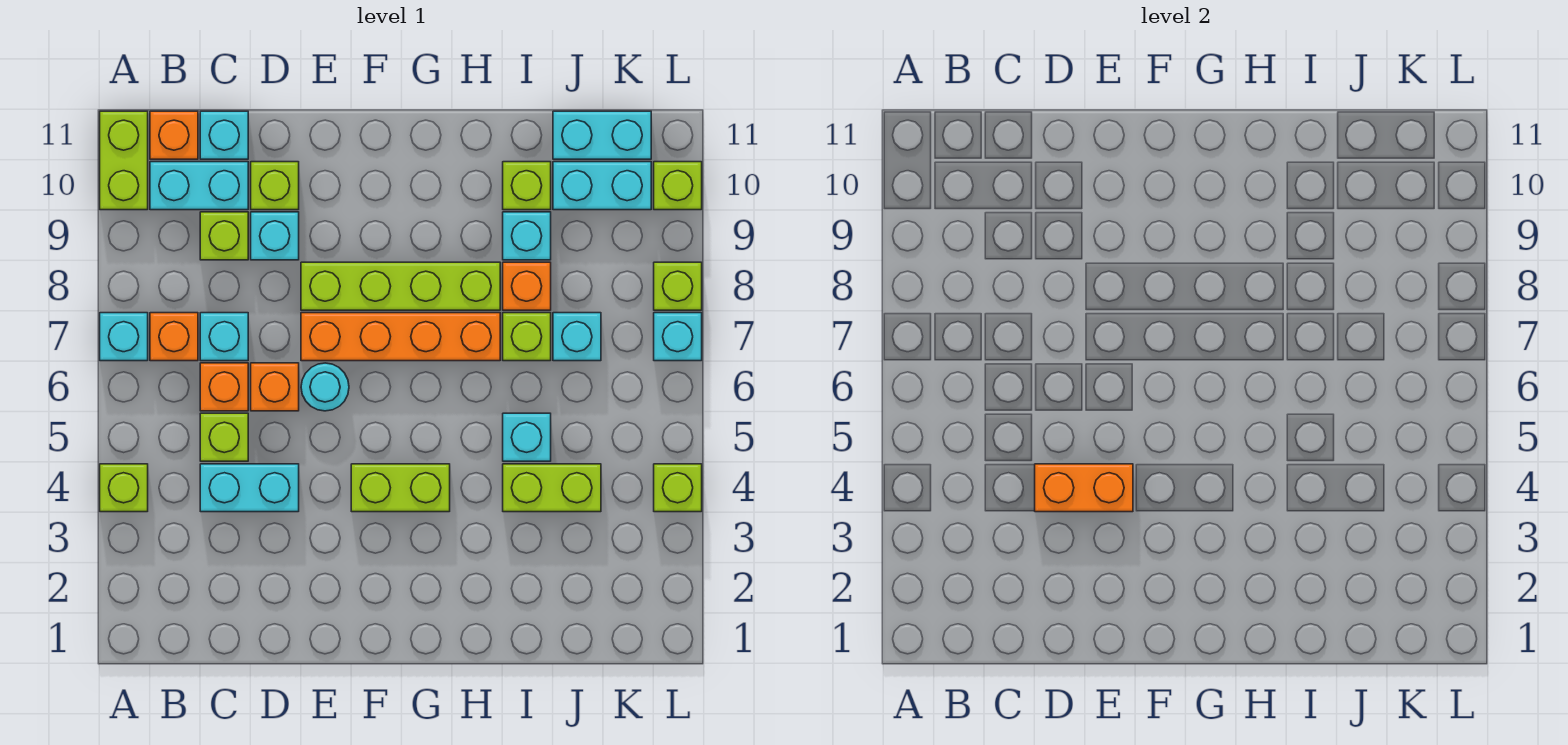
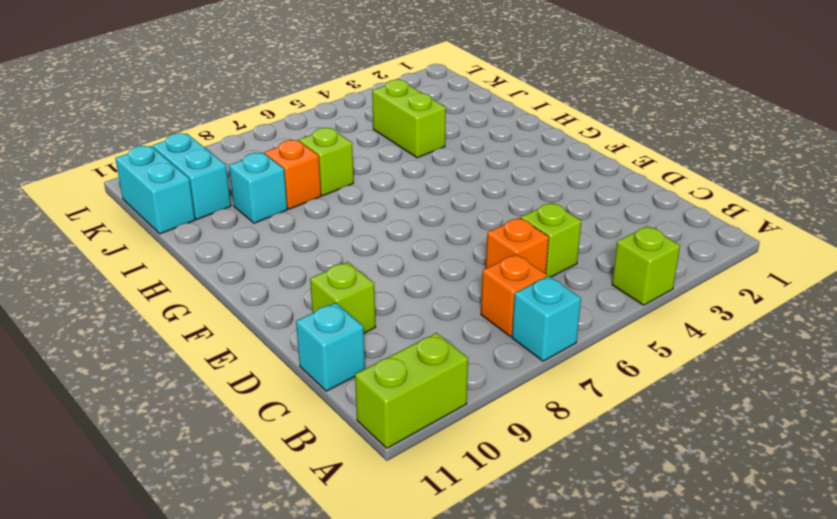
none -> cyan 1x2 brick [150,162,248,210]
none -> orange 1x1 brick [150,111,198,159]
none -> cyan 1x2 brick [200,464,299,512]
none -> cyan 1x1 brick [200,313,248,361]

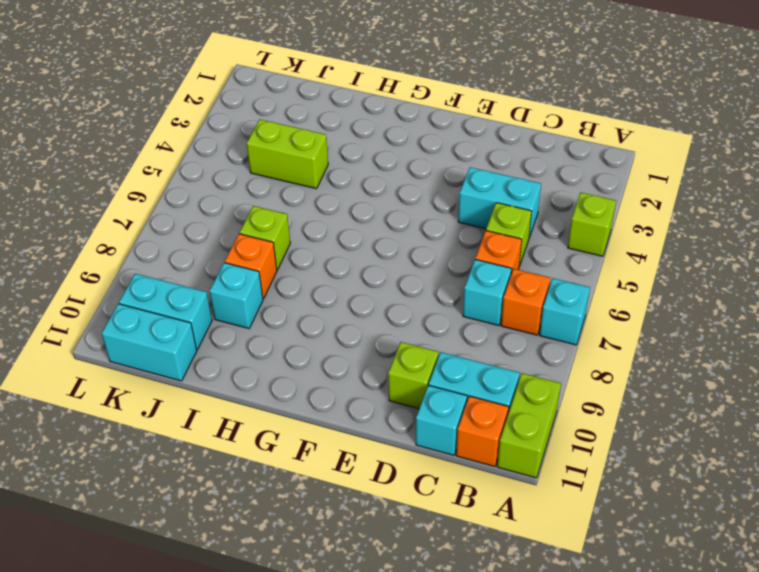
none -> lime 1x1 brick [200,212,248,260]
none -> orange 1x1 brick [251,363,299,411]
none -> cyan 1x1 brick [251,212,299,260]
none -> cyan 1x1 round brick [301,363,349,411]

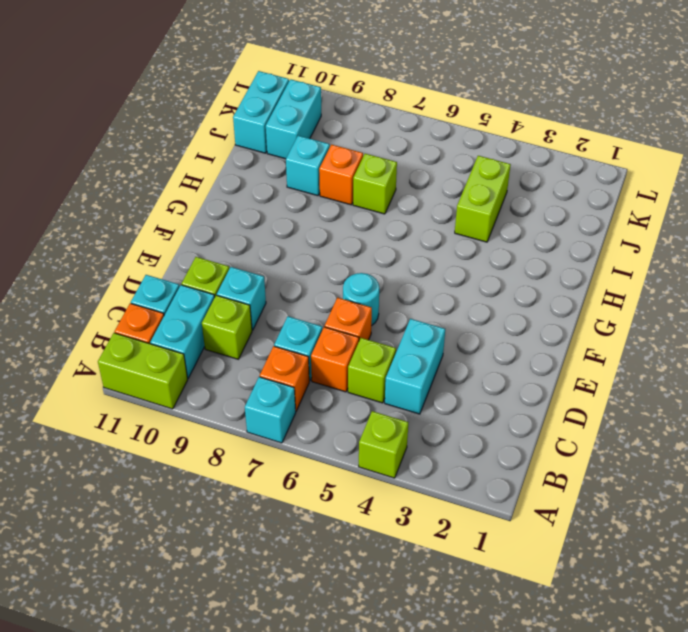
none -> orange 1x4 brick [301,313,500,361]
none -> lime 1x4 brick [301,262,500,310]
none -> lime 1x2 brick [351,464,450,512]
none -> cyan 1x1 brick [503,413,551,461]

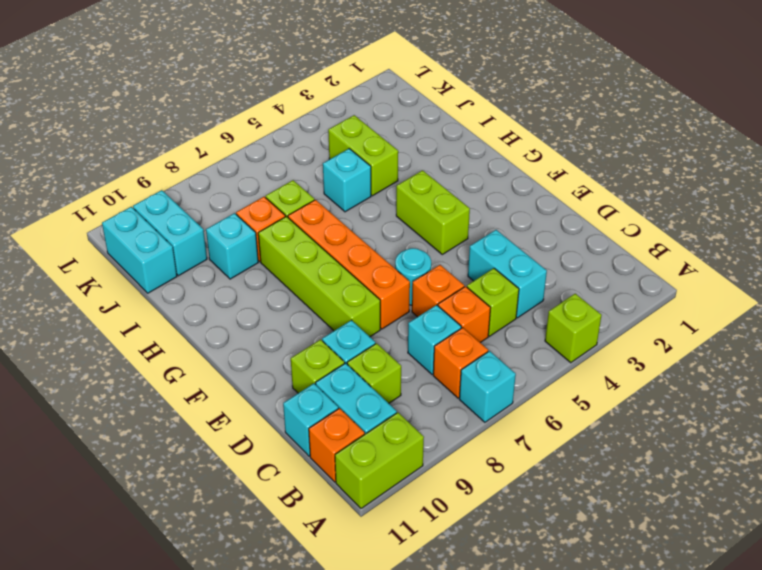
none -> lime 1x1 brick [503,162,551,210]
none -> cyan 1x1 brick [553,313,601,361]
none -> lime 1x1 brick [654,464,702,512]
none -> cyan 1x1 brick [654,313,702,361]

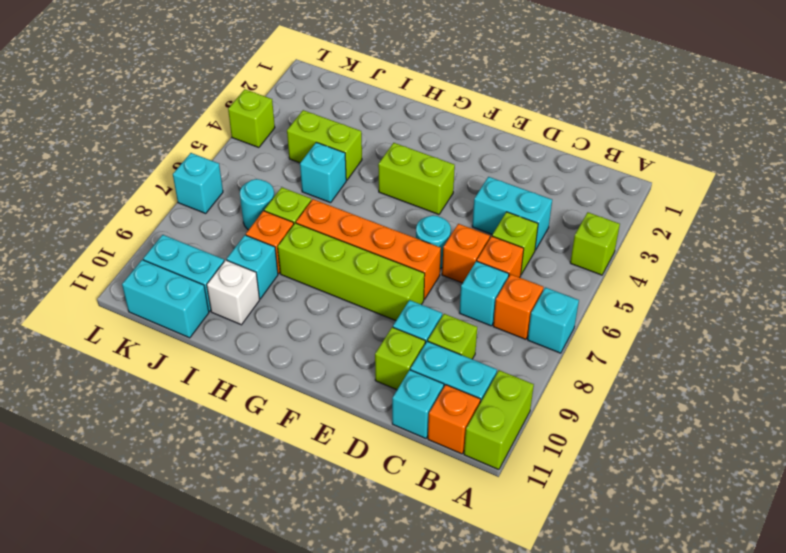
white 1x1 brick [207,260,260,325] -> lime 1x1 brick [503,162,551,210]
cyan 1x1 round brick [240,179,274,230] -> cyan 1x1 brick [553,313,601,361]
none -> lime 1x1 brick [654,262,702,310]
none -> lime 1x1 brick [654,162,702,210]
none -> orange 1x2 brick [1035,464,1133,512]

